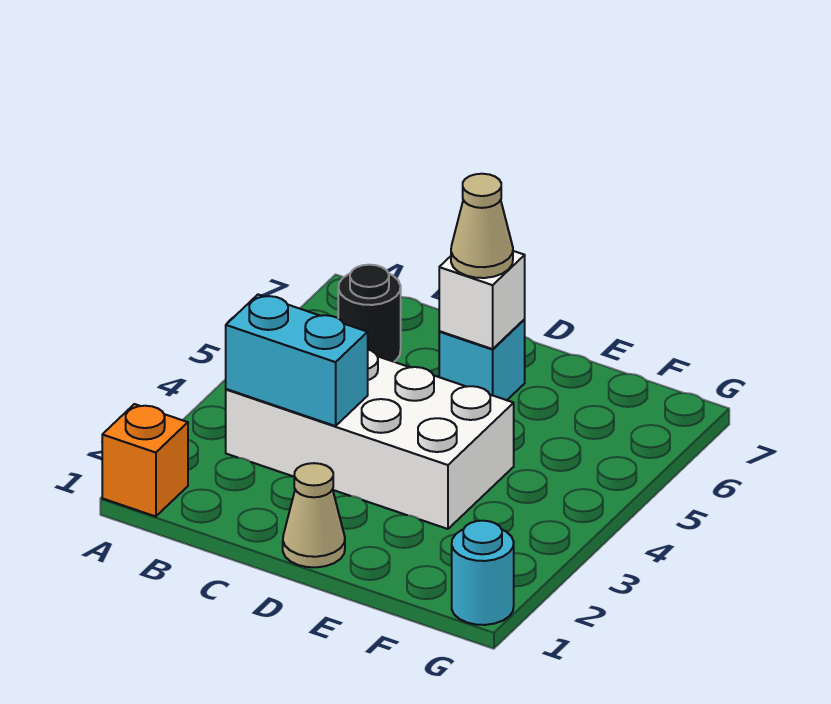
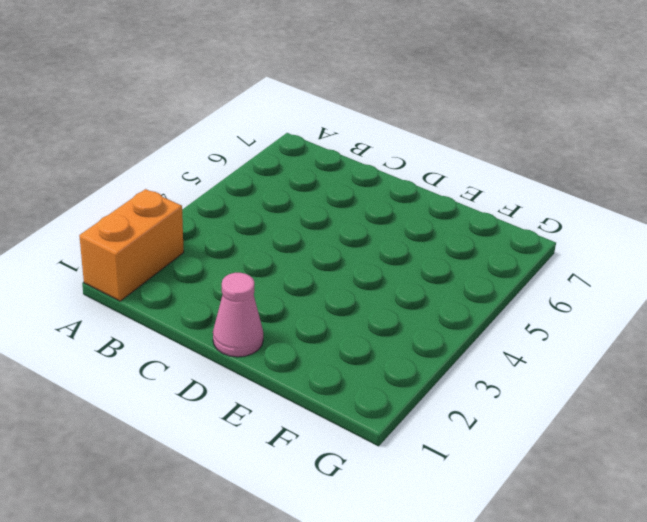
orange 1x2 brick [79,189,184,301] -> orange 1x1 brick [102,404,188,517]
pink 1x1 cone [213,273,263,357] -> tan 1x1 cone [283,463,345,567]
none -> white 2x4 brick [226,350,514,529]
none -> black 1x1 round brick [338,265,401,362]

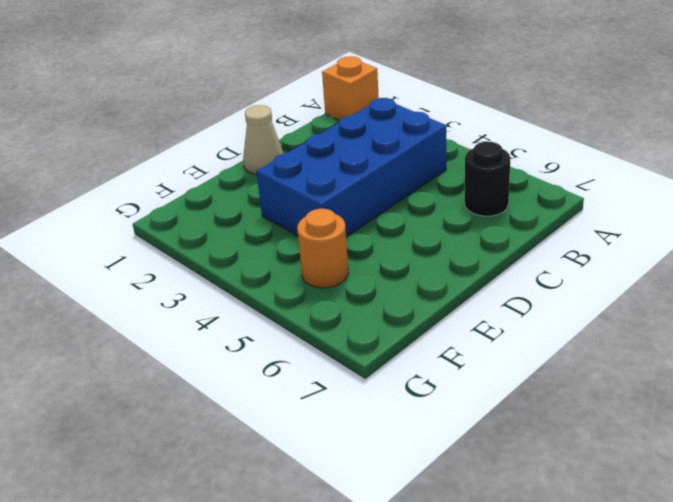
blue 2x4 brick [256,98,446,237] -> white 2x4 brick [226,350,514,529]
orange 1x1 round brick [297,209,348,288] -> none
none -> cyan 1x1 brick [439,320,525,400]
none -> cyan 1x1 round brick [452,521,514,625]

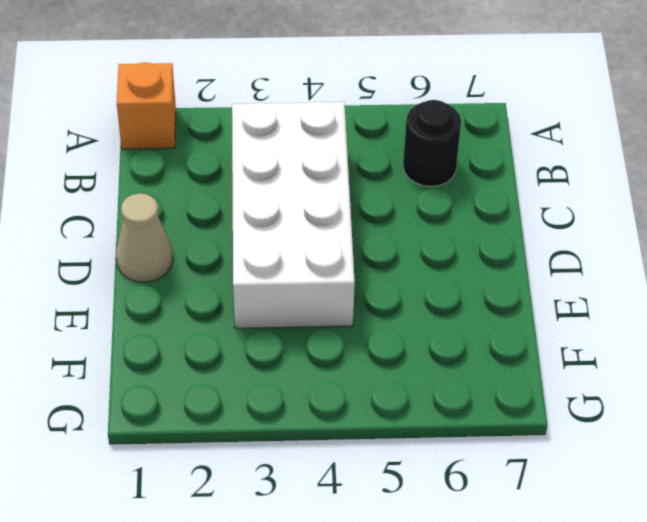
none -> cyan 1x1 brick [439,320,525,400]
none -> cyan 1x1 round brick [452,521,514,625]

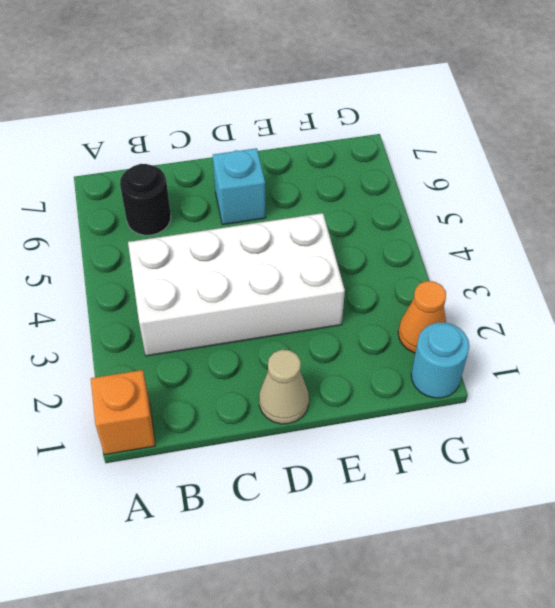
orange 1x1 cone [398,281,446,353] -> none
none -> cyan 1x2 brick [226,295,368,426]
none -> white 1x1 brick [439,251,525,349]

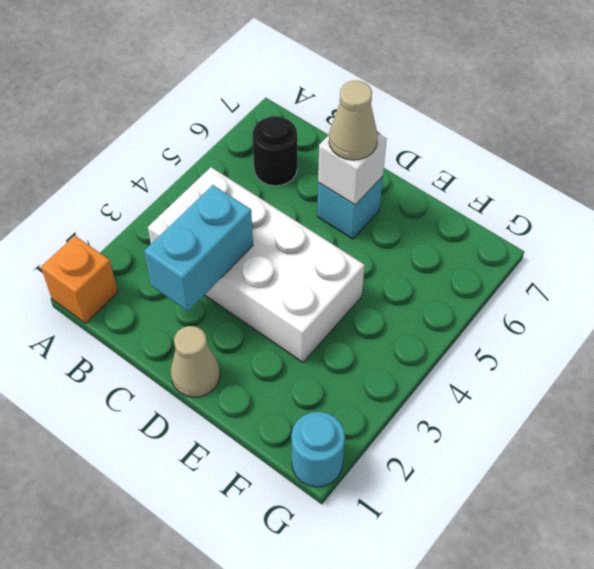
cyan 1x2 brick [144,185,253,311] -> cyan 1x2 brick turned to [226,295,368,426]

